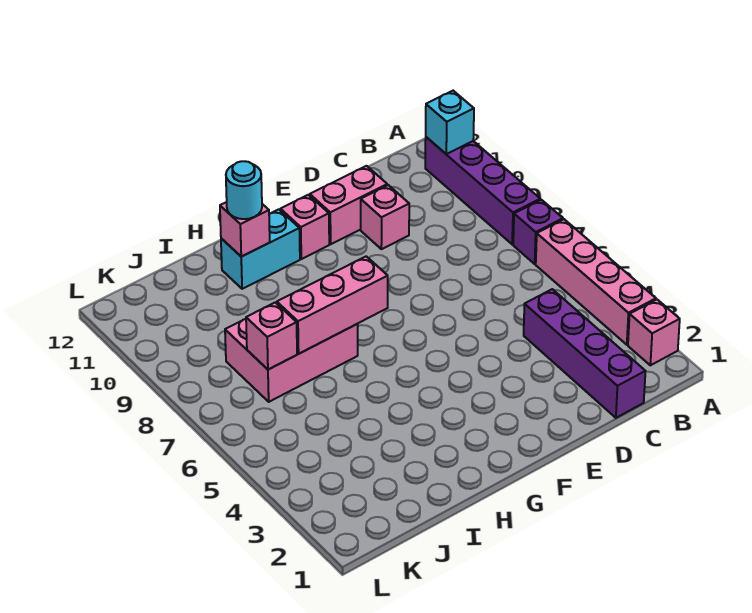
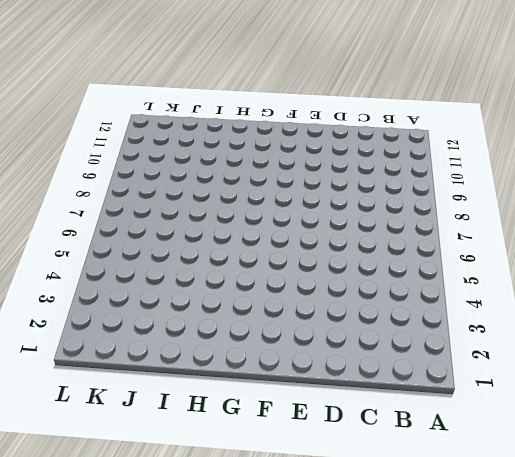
none -> pink 1x1 brick [628,300,680,365]
none -> pink 1x4 brick [536,219,656,345]
none -> purple 1x1 brick [513,200,563,264]

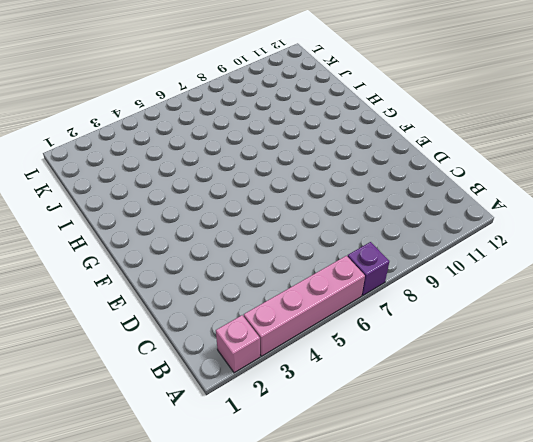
none -> purple 1x4 brick [425,137,540,244]
none -> purple 1x4 brick [524,289,646,418]
none -> pink 1x1 brick [361,185,409,249]

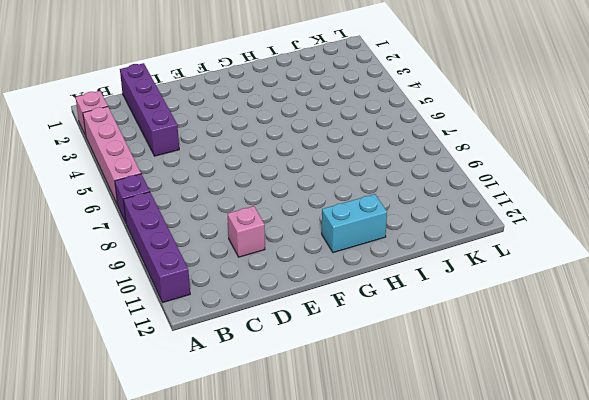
none -> pink 1x2 brick [310,166,387,244]
none -> pink 1x1 brick [280,195,329,259]
none -> pink 2x3 brick [225,319,358,402]

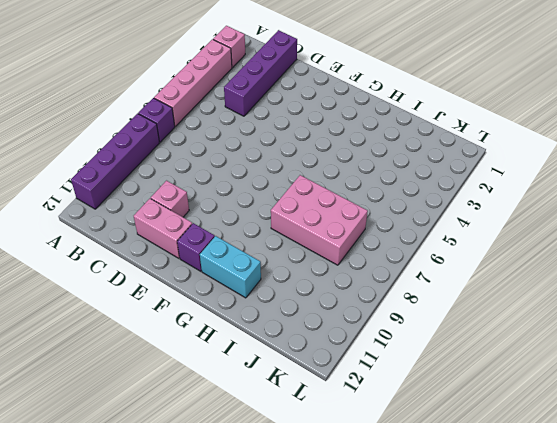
purple 1x1 brick [177,223,215,271] -> pink 1x1 brick [280,195,329,259]
none -> cyan 1x1 brick [426,91,474,154]
none -> pink 1x3 brick [277,256,388,354]
none -> pink 1x1 brick [220,202,270,257]

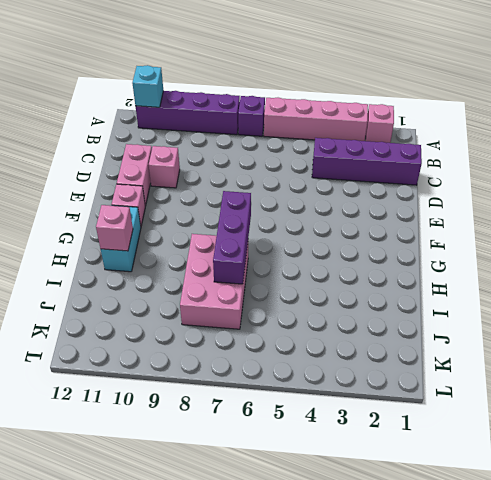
purple 1x3 brick [213,191,251,284] -> pink 1x3 brick [277,256,388,354]
none -> pink 1x1 brick [246,302,297,370]
none -> cyan 1x1 round brick [226,161,262,219]

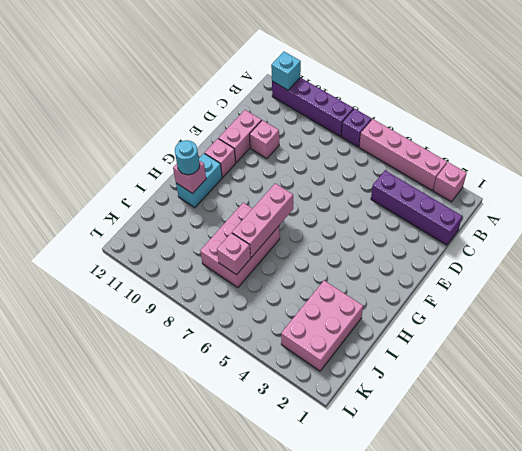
pink 2x3 brick [281,280,363,371] -> none

